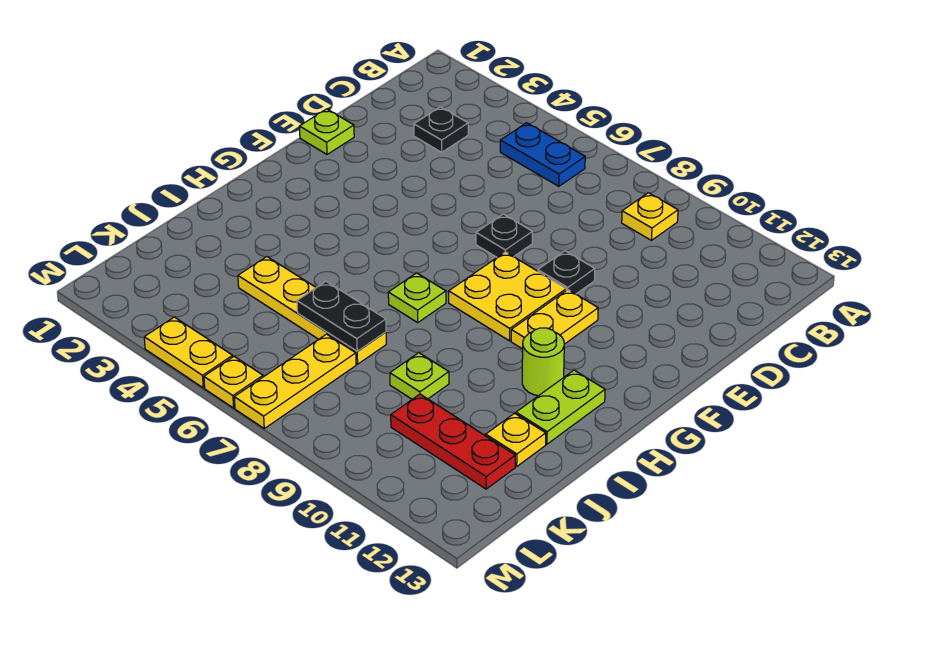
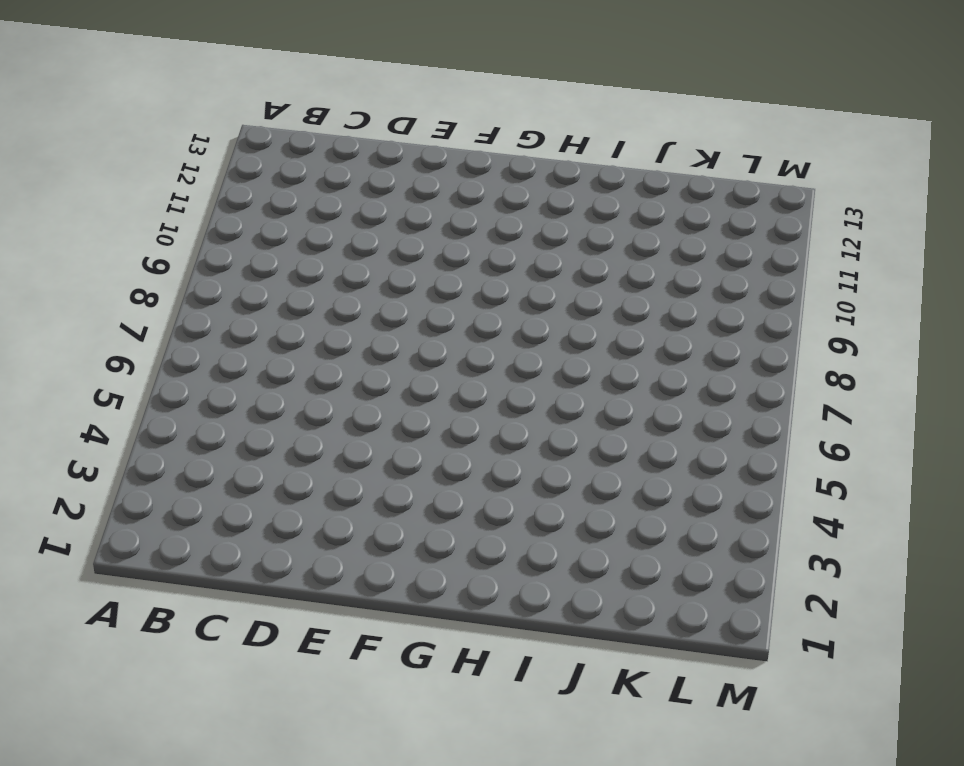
none -> blue 1x2 plate [500,123,585,186]
none -> yellow 1x1 plate [622,193,678,240]
none -> black 1x1 plate [414,107,468,152]

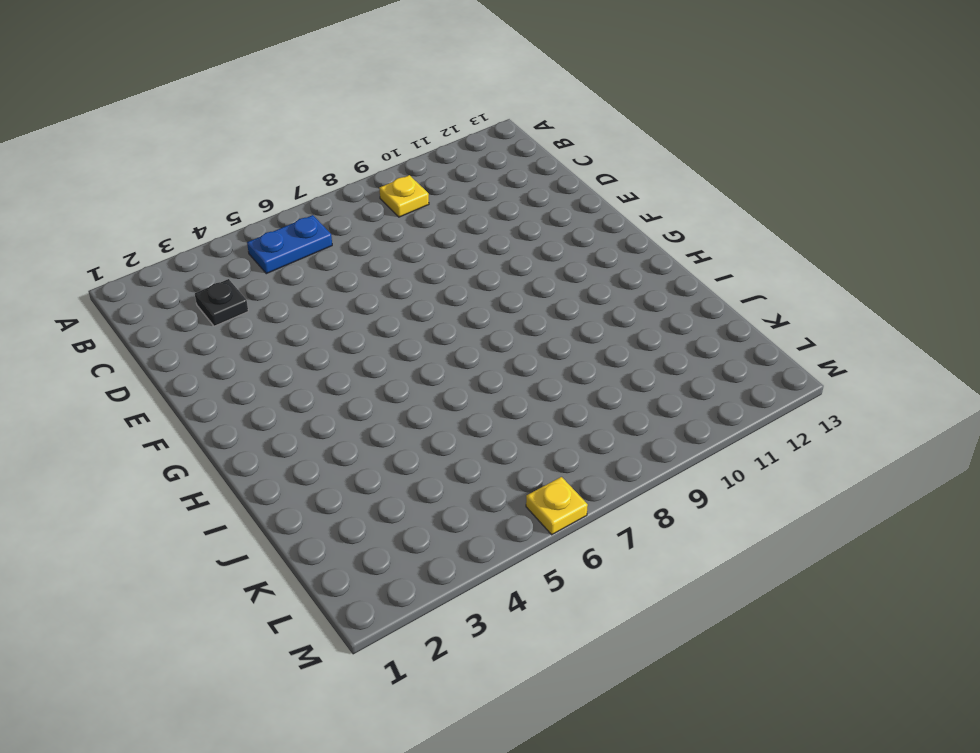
none -> lime 1x1 plate [299,109,354,154]
none -> black 1x1 plate [476,214,532,257]
none -> black 1x1 plate [538,251,595,294]

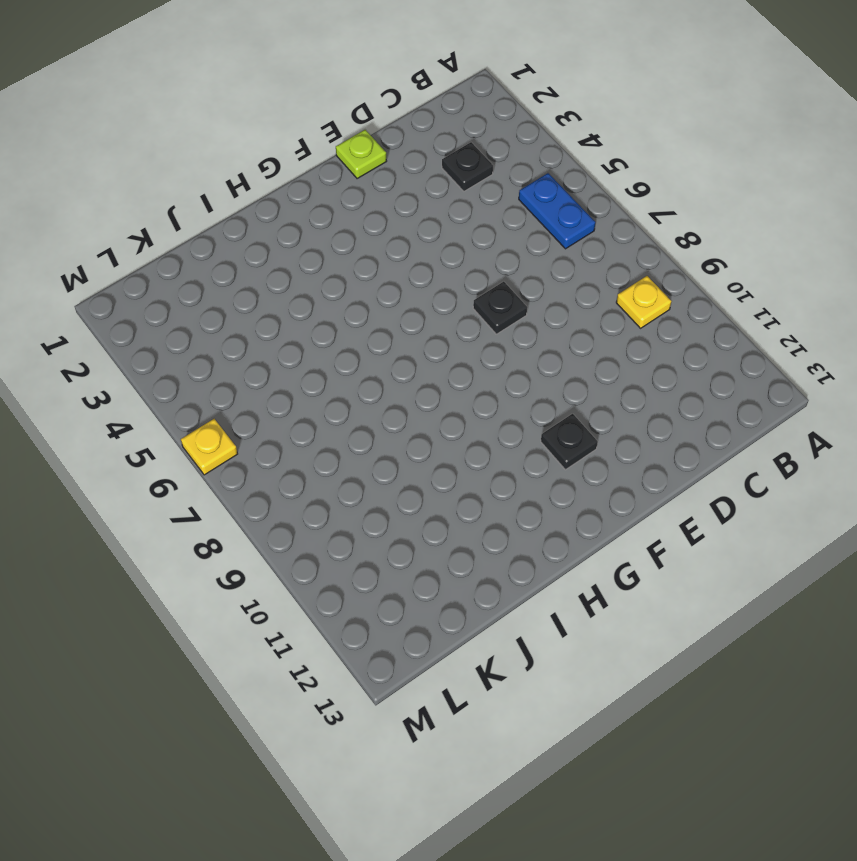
black 1x1 plate [541,414,598,470] -> black 1x1 plate moved to [538,251,595,294]
none -> yellow 2x2 plate [449,252,566,341]
none -> yellow 1x2 plate [511,290,598,349]
none -> lime 1x1 plate [388,273,446,322]

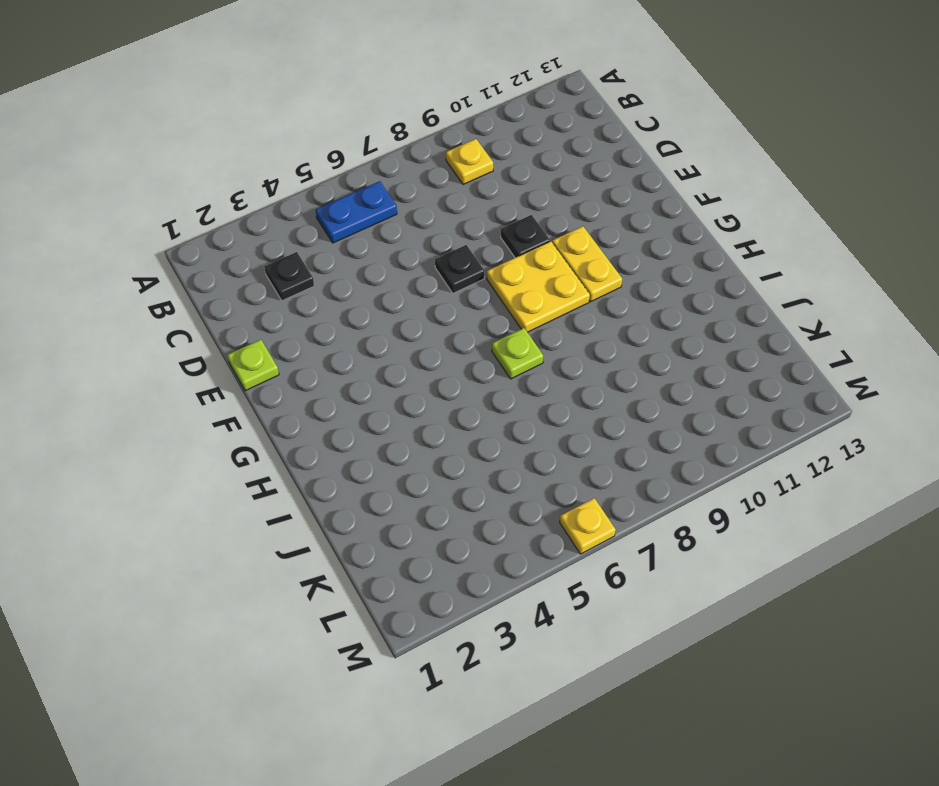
none -> lime 1x1 round brick [522,328,564,396]
none -> lime 1x2 plate [516,370,605,444]
none -> yellow 1x4 plate [238,257,386,364]

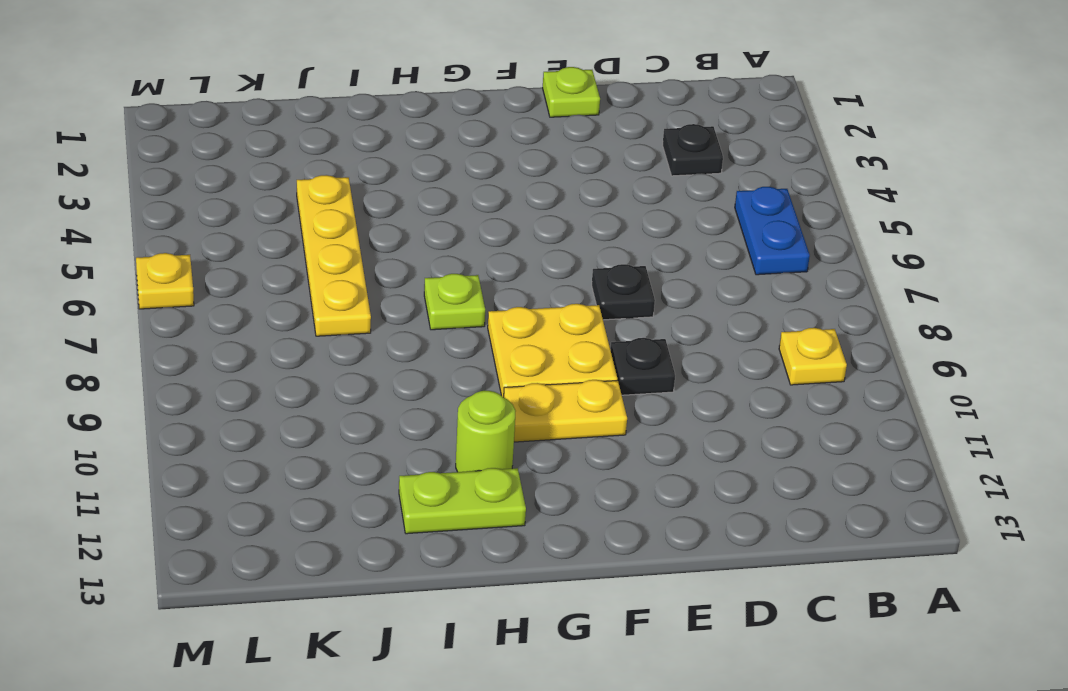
none -> lime 1x1 plate [390,353,449,399]
none -> yellow 1x1 plate [486,413,546,466]
none -> yellow 1x3 plate [234,334,356,428]

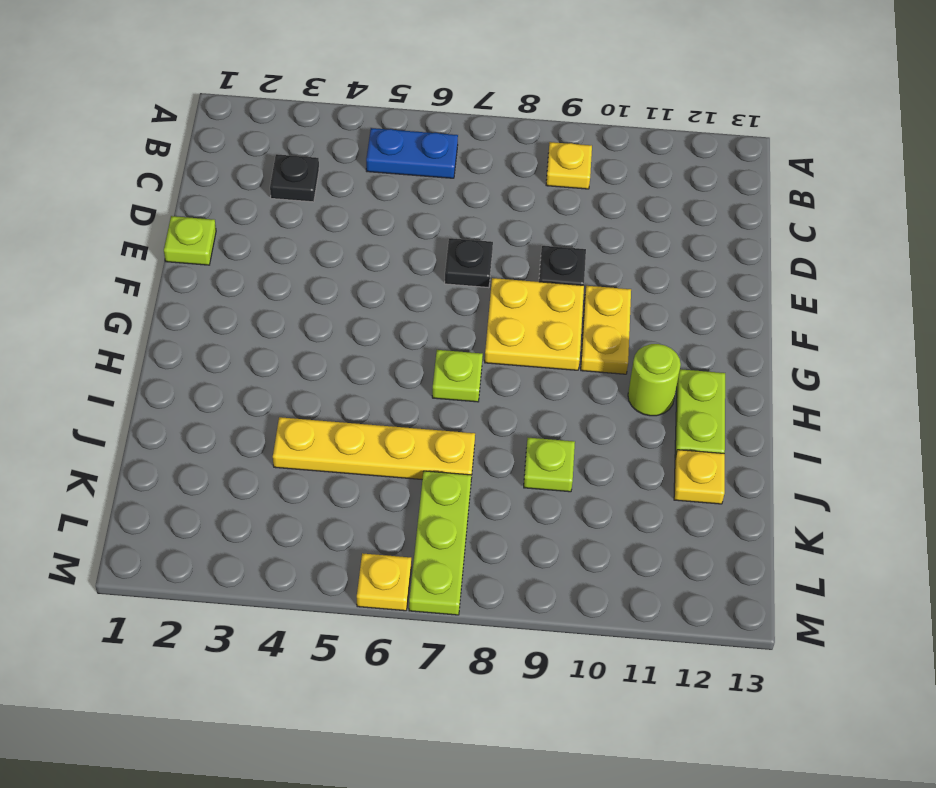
lime 1x3 plate [409,471,471,615] -> yellow 1x3 plate [234,334,356,428]
none -> red 1x3 plate [391,394,515,489]
none -> yellow 1x2 plate [144,317,233,388]
none -> black 1x2 plate [297,281,386,351]

